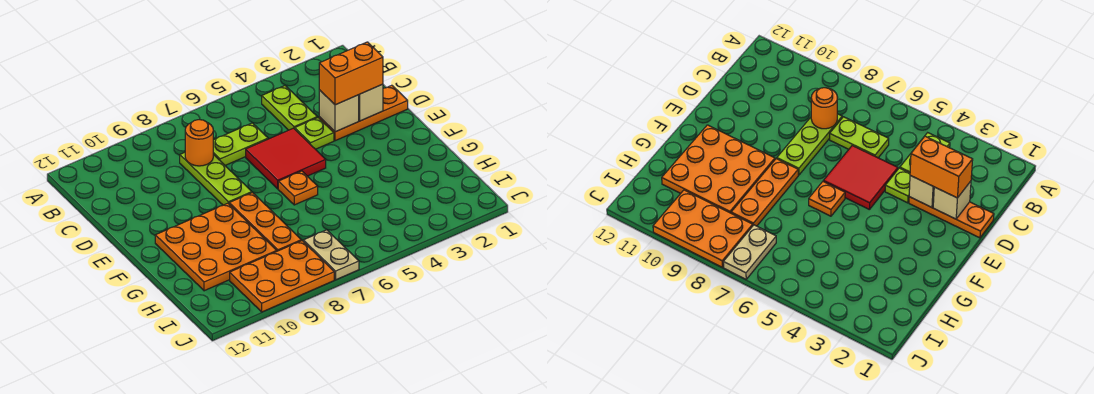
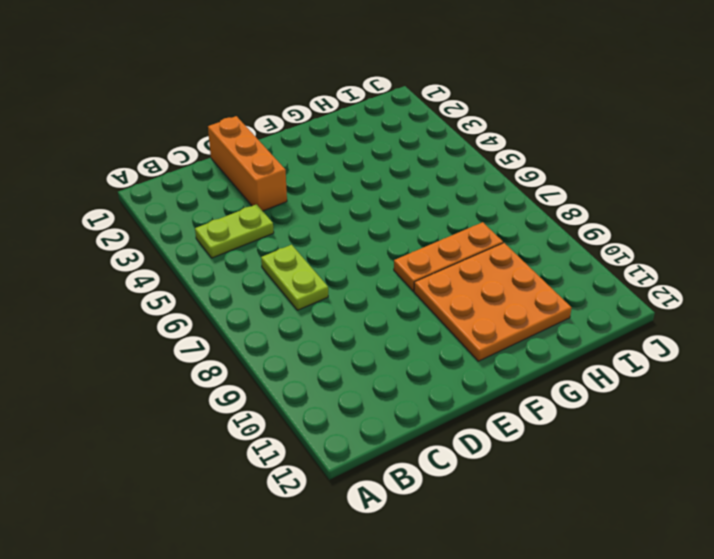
orange 1x3 brick [208,116,287,211] -> orange 1x3 plate [319,85,408,141]
none -> lime 1x3 plate [180,152,252,205]
none -> lime 1x1 plate [295,118,334,149]
none -> red 2x2 tile [246,128,326,189]

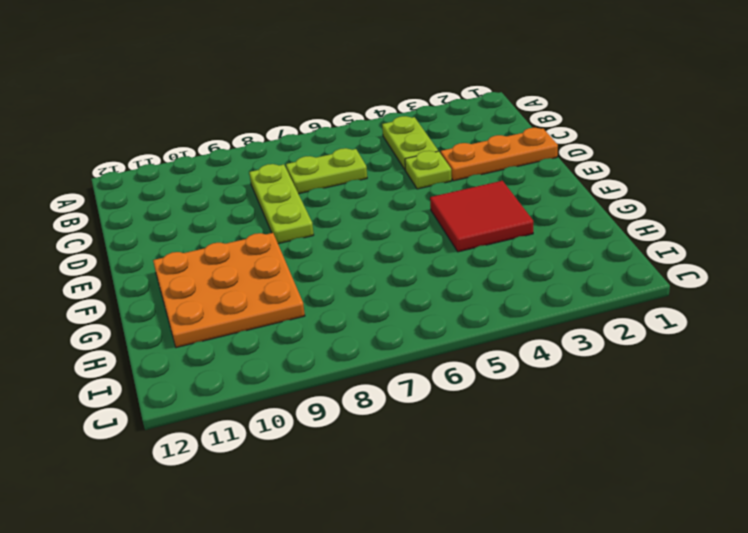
red 2x2 tile [430,181,533,252] -> red 2x2 tile moved to [246,128,326,189]
none -> orange 1x1 plate [278,171,318,205]
none -> orange 1x3 plate [229,192,301,251]
none -> tan 1x2 plate [303,230,359,280]

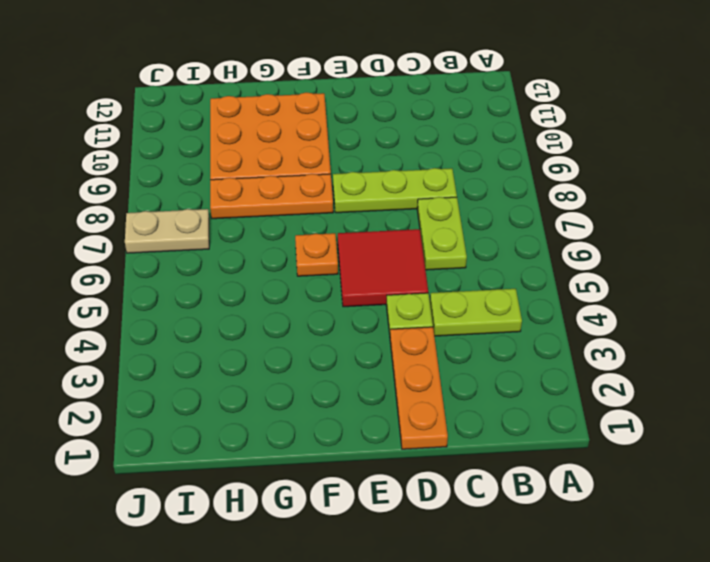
none -> orange 2x3 plate [230,241,334,312]
none -> orange 1x1 round brick [185,120,213,166]
none -> tan 1x1 brick [359,84,383,121]

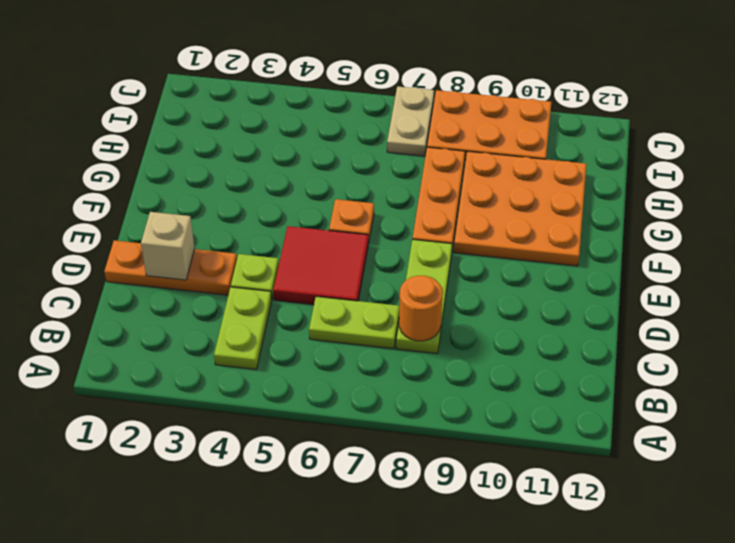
none -> tan 1x1 brick [319,90,359,132]
none -> orange 1x2 brick [319,42,383,105]

